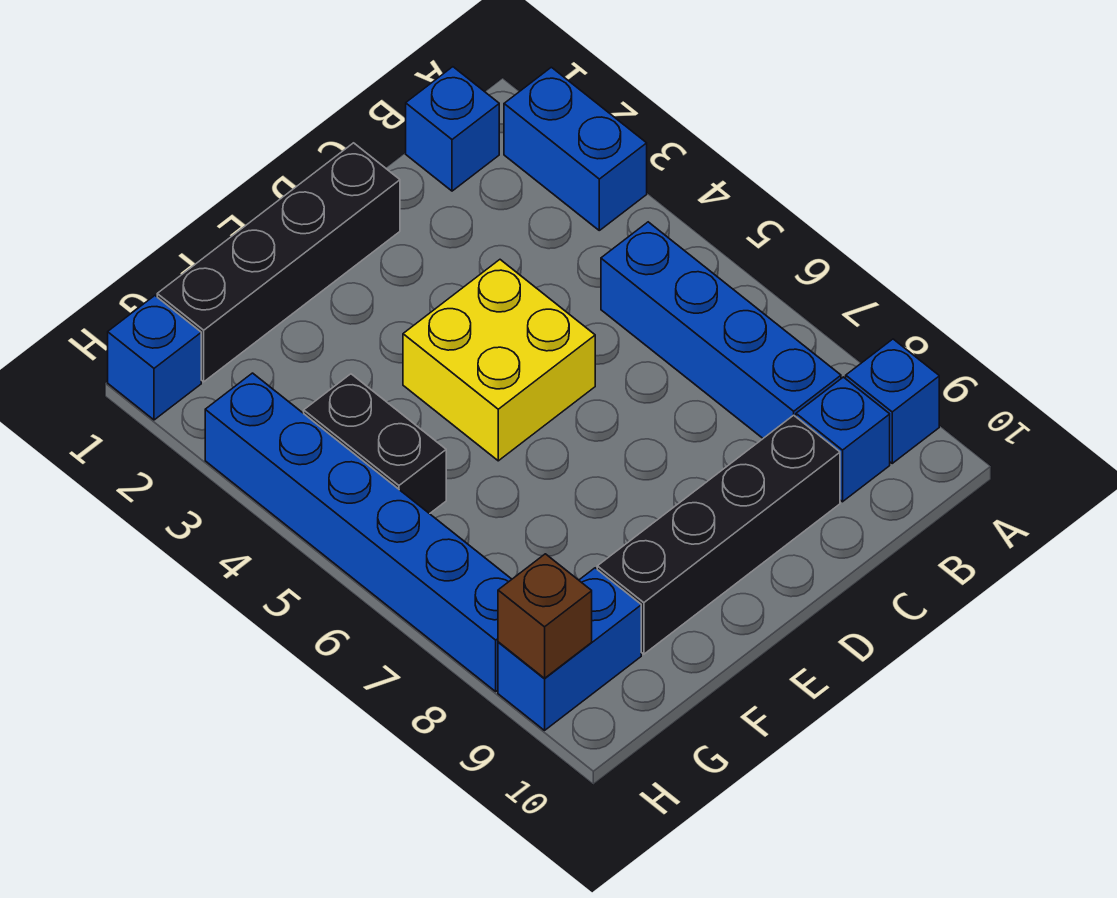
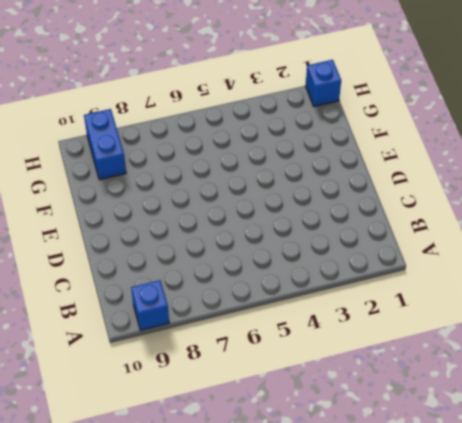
none -> blue 1x2 brick [504,67,647,230]
none -> blue 1x1 brick [406,67,499,191]
none -> blue 1x4 brick [601,222,841,438]

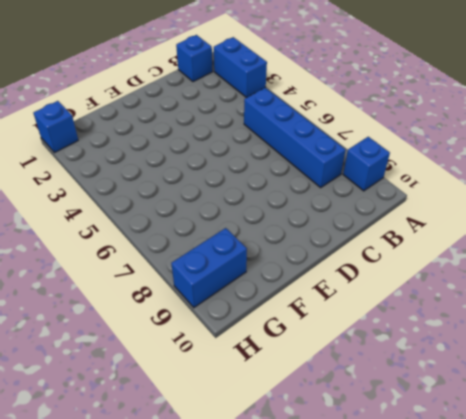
none -> blue 1x1 brick [796,377,890,502]
none -> black 1x4 brick [597,415,840,654]
none -> black 1x4 brick [157,143,400,382]

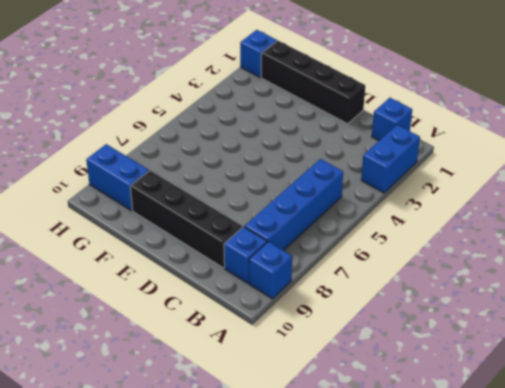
none -> yellow 2x2 brick [403,260,595,461]
none -> black 1x2 brick [304,374,446,514]
none -> blue 1x6 brick [205,373,512,691]

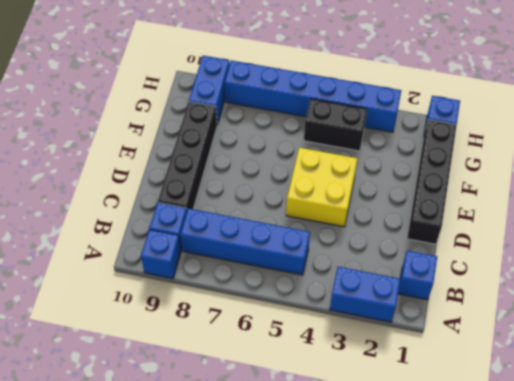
none -> brown 1x1 brick [498,554,592,678]

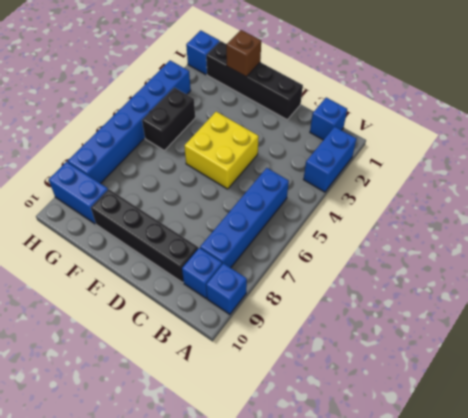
brown 1x1 brick [226,30,261,77] -> brown 1x1 brick moved to [498,554,592,678]

